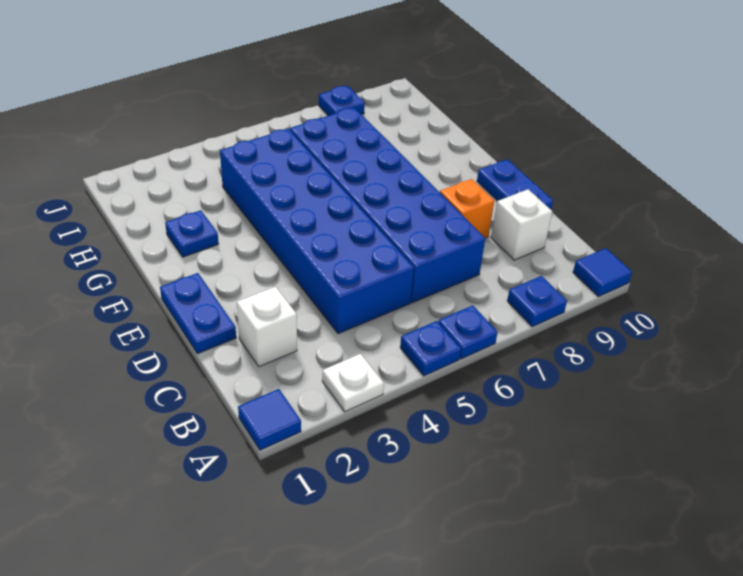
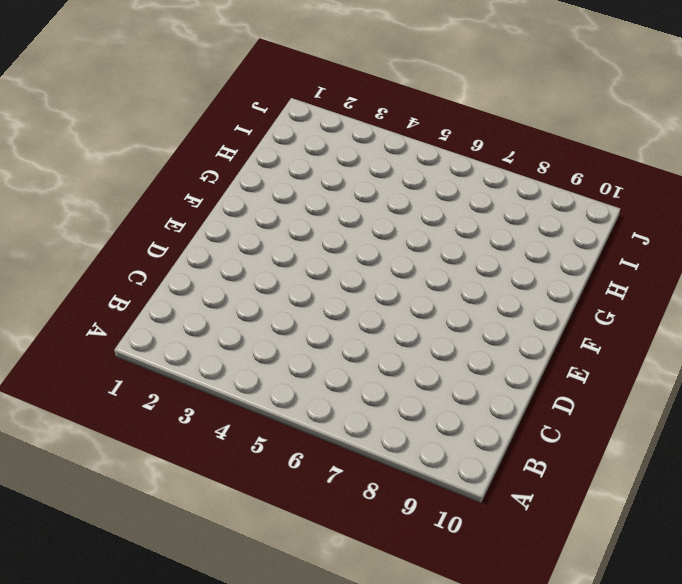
none -> blue 1x1 tile [238,389,301,450]
none -> white 1x1 plate [322,354,384,412]
none -> blue 1x1 plate [400,321,461,376]

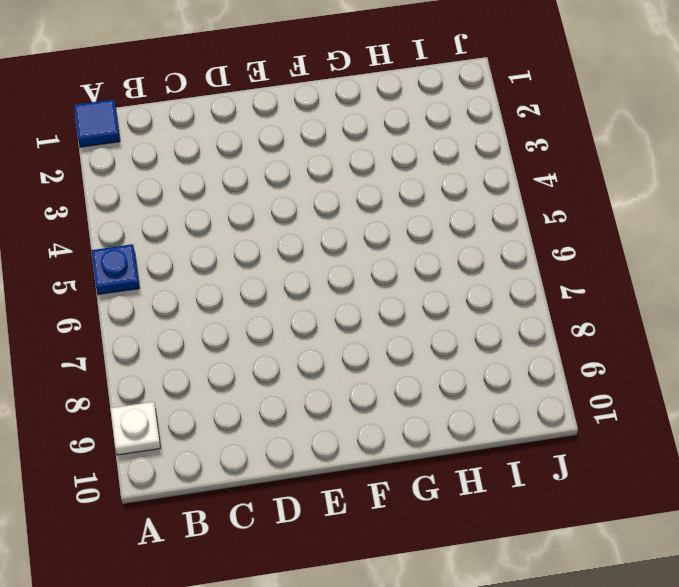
white 1x1 plate [110,402,161,455] -> white 1x1 plate moved to [322,354,384,412]
none -> blue 1x1 plate [438,305,498,359]
none -> blue 1x1 plate [507,276,567,327]
none -> blue 1x1 tile [573,248,632,297]

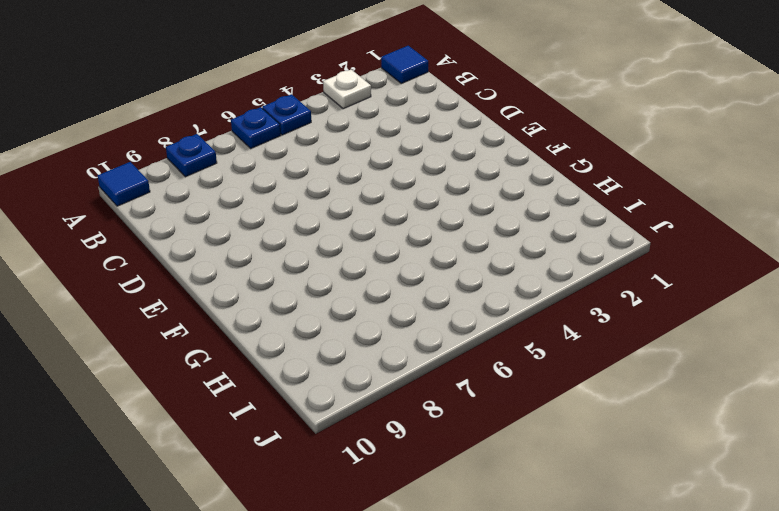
none -> white 1x1 brick [237,287,297,367]
none -> blue 2x6 brick [220,129,414,334]
none -> blue 2x6 brick [290,108,485,303]

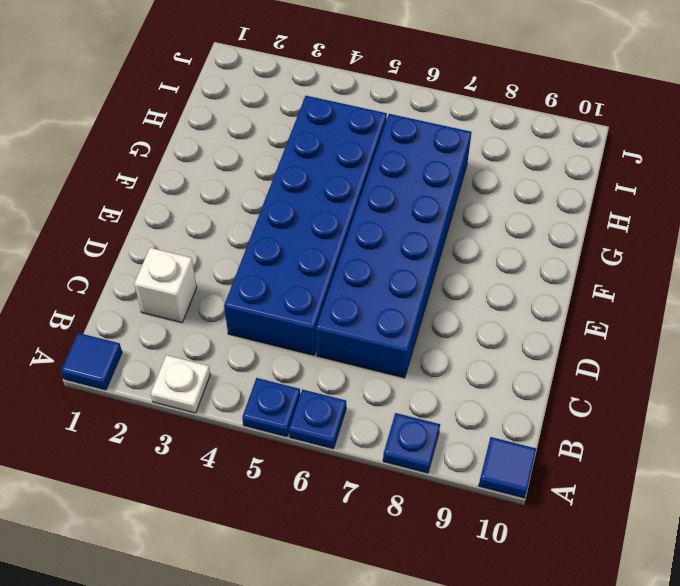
none -> white 1x1 brick [491,189,552,260]
none -> blue 1x2 plate [160,273,236,354]
none -> orange 1x1 brick [440,179,494,238]

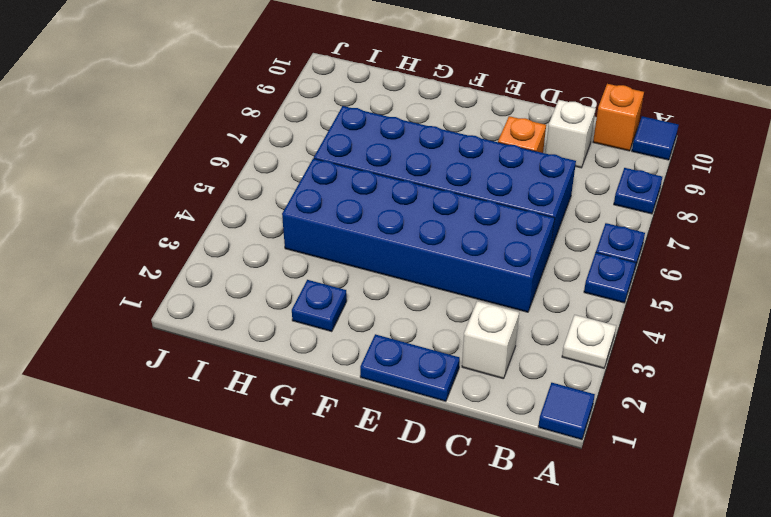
orange 1x1 brick [593,84,644,151] -> none
none -> blue 1x2 plate [477,159,553,209]
none -> blue 1x1 plate [319,86,365,116]

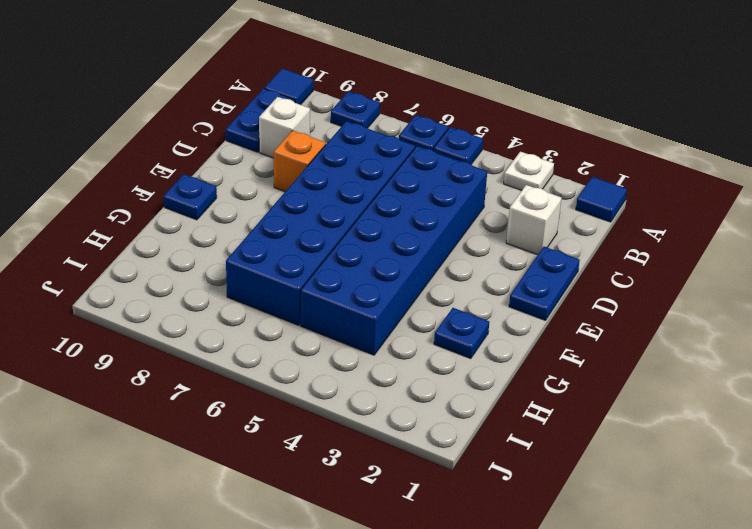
blue 1x2 plate [226,88,295,152] -> blue 1x2 plate moved to [477,159,553,209]
blue 1x1 plate [164,174,217,220] -> blue 1x1 plate moved to [319,86,365,116]

